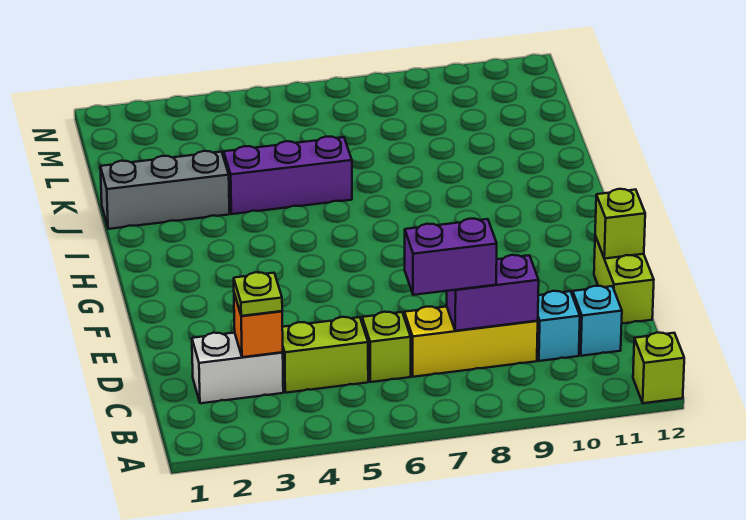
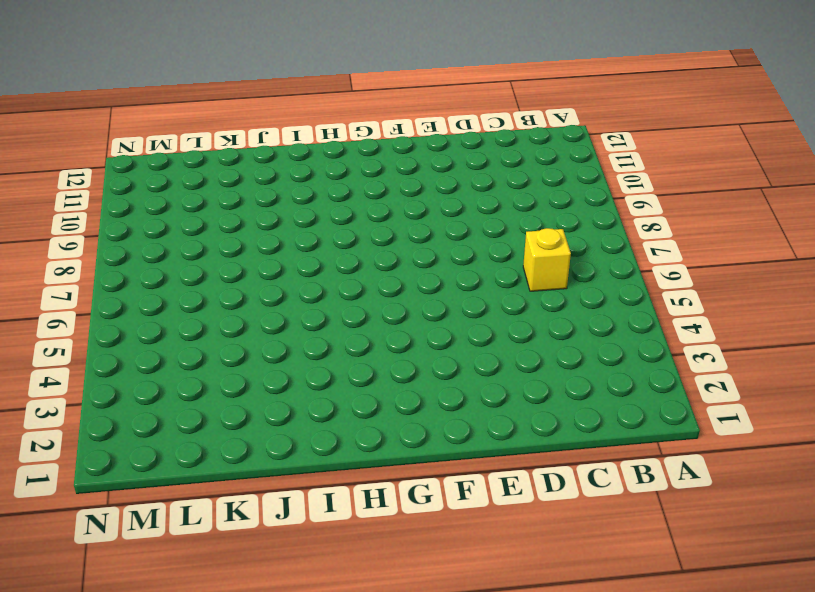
yellow 1x1 brick [523,228,571,291] -> lime 1x1 brick [362,312,411,382]
none -> lime 1x1 brick [633,333,684,403]
none -> white 1x2 brick [192,333,283,403]
none -> lime 1x2 brick [282,317,368,393]

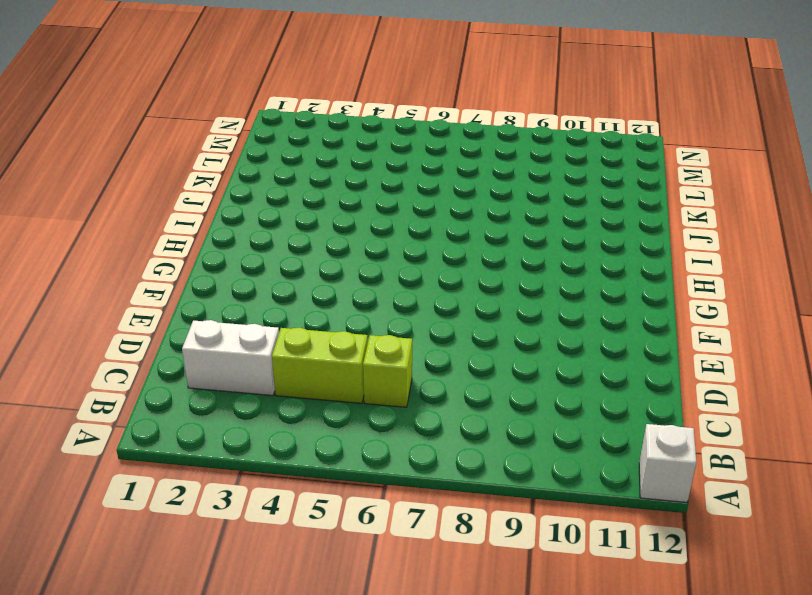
white 1x1 brick [639,424,696,502] -> lime 1x1 brick [633,333,684,403]
none -> yellow 1x3 brick [404,307,538,377]
none -> cyan 1x1 brick [537,291,580,361]
none -> cyan 1x1 brick [573,286,622,356]

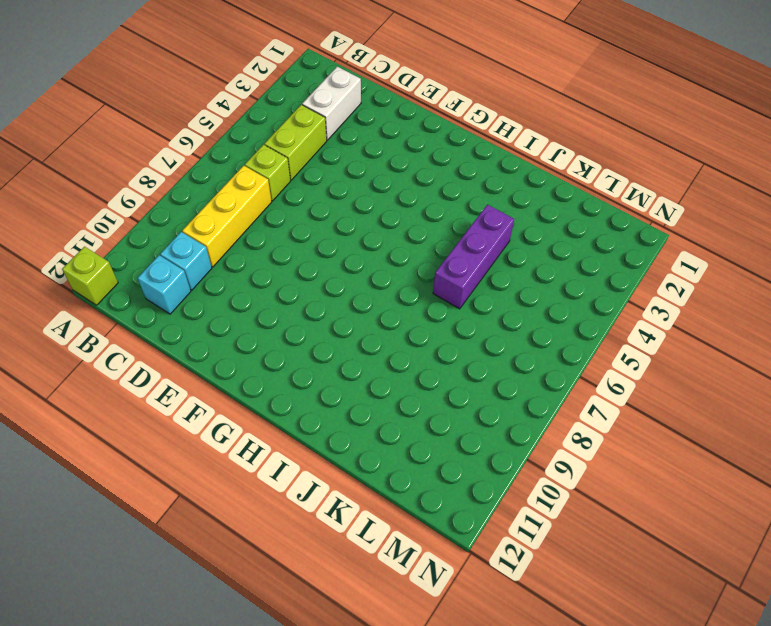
none -> lime 1x2 brick [594,236,654,324]
none -> grey 1x3 brick [100,151,229,229]
none -> orange 1x1 brick [234,294,283,357]

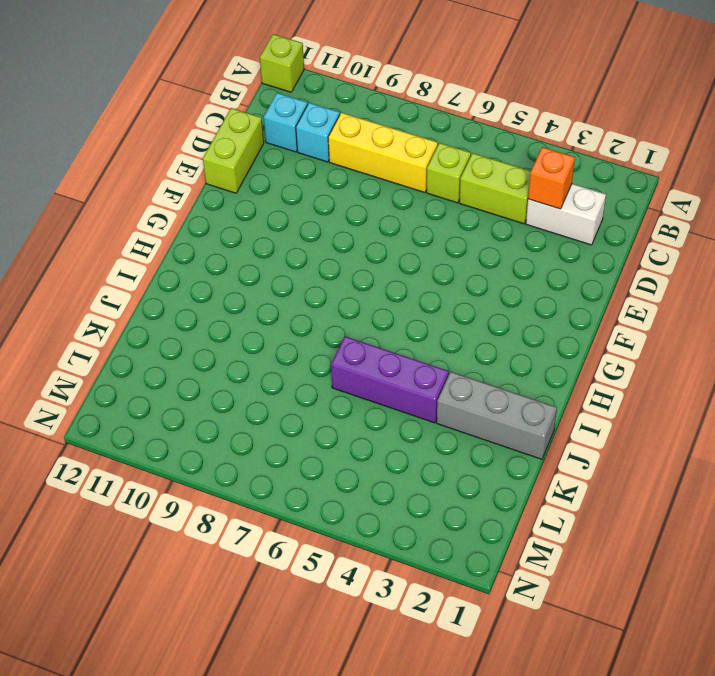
none -> purple 1x2 brick [447,255,539,331]
none -> lime 1x1 brick [595,189,645,259]
none -> lime 1x1 plate [234,272,282,316]

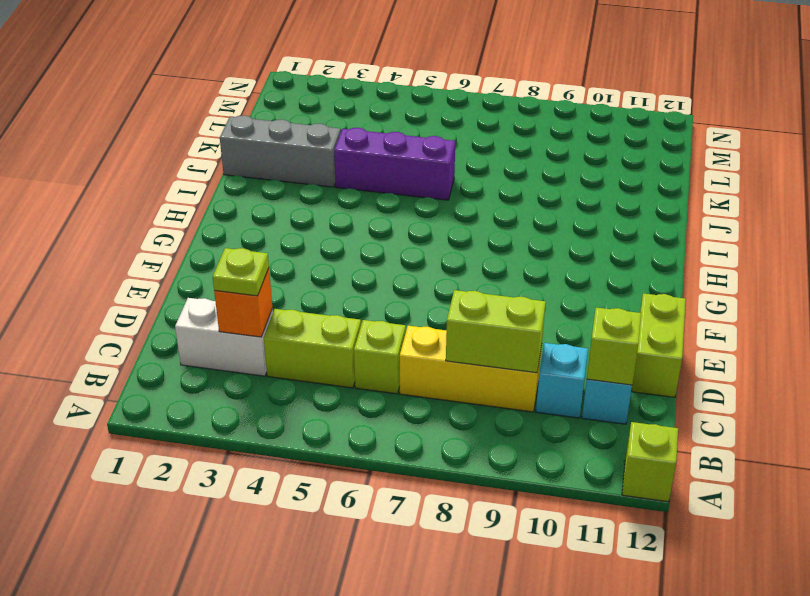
lime 1x2 brick [446,290,546,373] -> purple 1x2 brick [447,255,539,331]
lime 1x1 brick [587,308,641,385] -> lime 1x1 brick moved to [595,189,645,259]
none -> purple 1x2 brick [405,219,497,295]

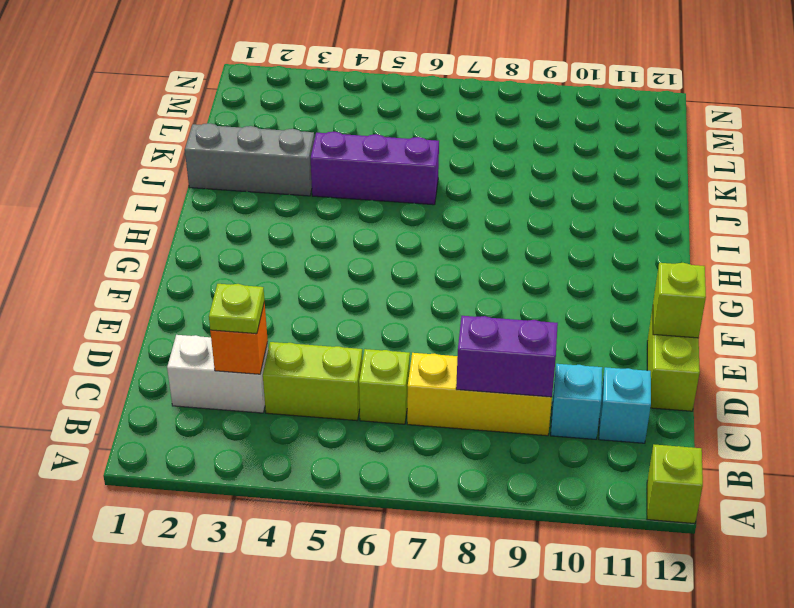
none -> purple 1x2 brick [405,219,497,295]

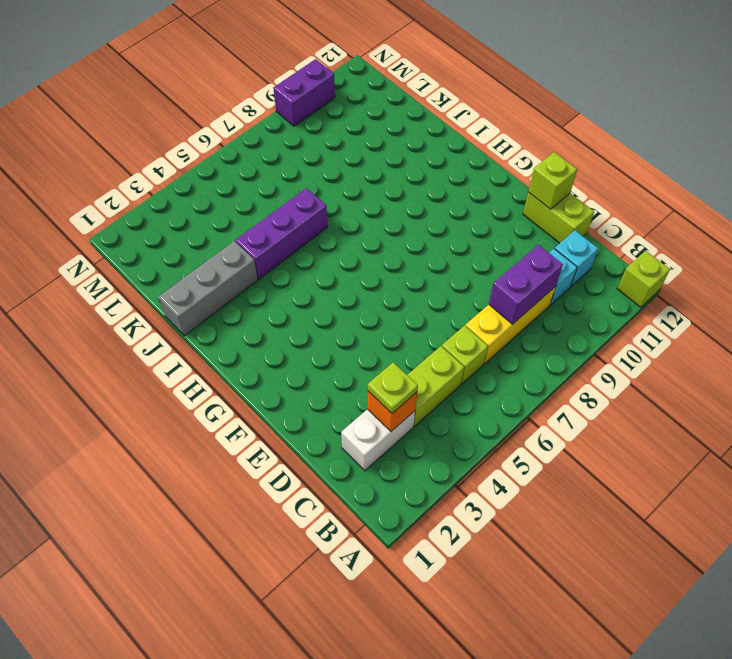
purple 1x2 brick [274,59,335,126] -> purple 1x2 brick moved to [405,219,497,295]

